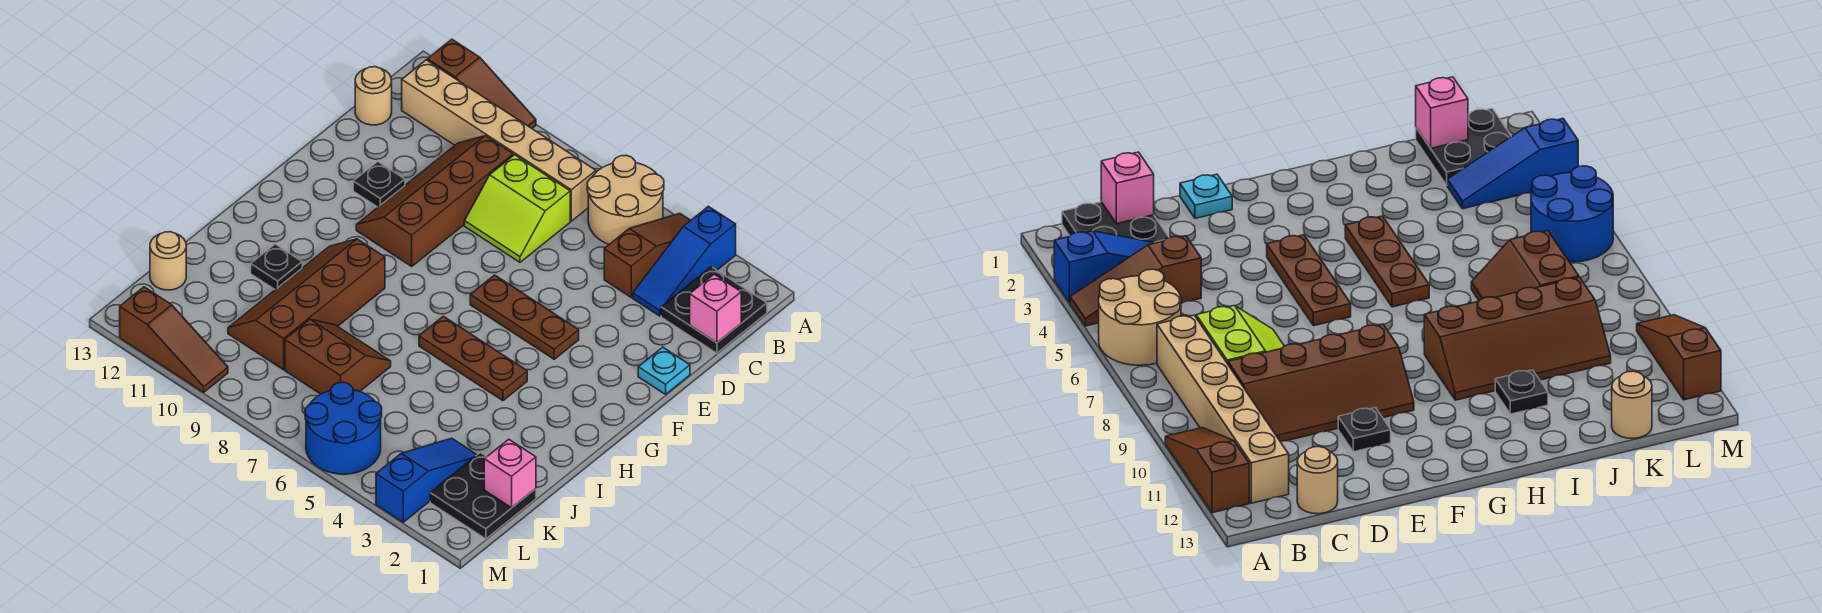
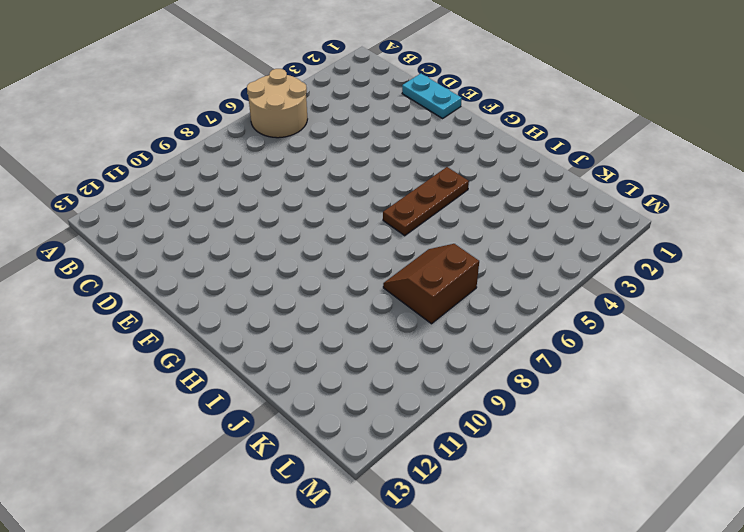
cyan 1x2 plate [402,74,462,118] -> cyan 1x1 plate [638,347,690,394]
none -> blue 1x3 slope [633,206,736,316]
none -> brown 1x3 slope [604,213,691,297]
none -> brown 1x3 slope [427,39,536,128]

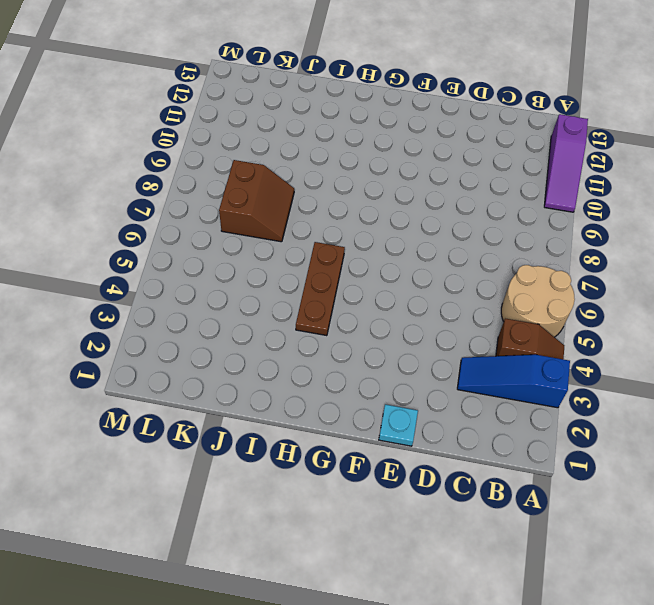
brown 1x2 slope [496,319,564,359] -> brown 1x3 slope [604,213,691,297]
purple 1x3 slope [544,114,588,212] -> brown 1x3 slope [427,39,536,128]
none -> black 2x2 plate [661,267,767,353]
none -> tan 1x6 brick [402,60,596,221]
none -> lime 2x2 slope [464,155,570,262]

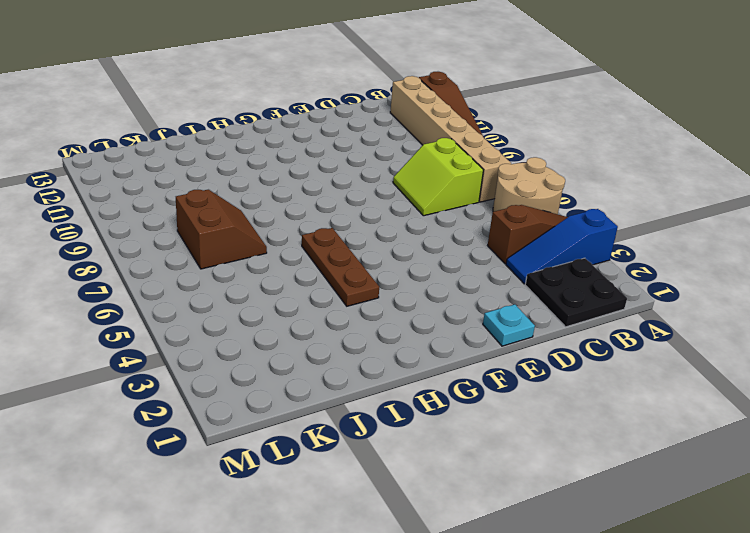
none -> brown 2x4 slope [356,136,513,266]
none -> tan 1x1 round brick [355,67,392,125]
none -> black 1x1 plate [353,162,405,207]

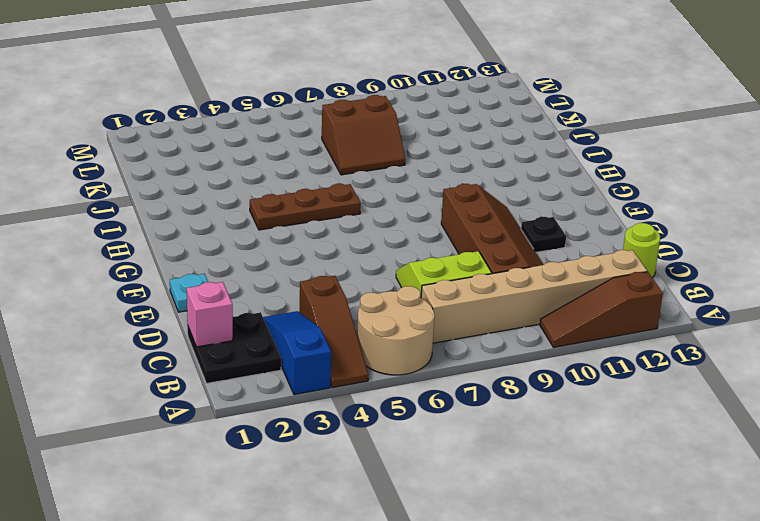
lime 1x1 round brick [623,223,660,278] -> tan 1x1 round brick [355,67,392,125]
none -> brown 1x3 plate [470,275,579,359]
none -> brown 2x4 slope [228,239,385,370]
none -> black 1x1 plate [251,244,302,290]

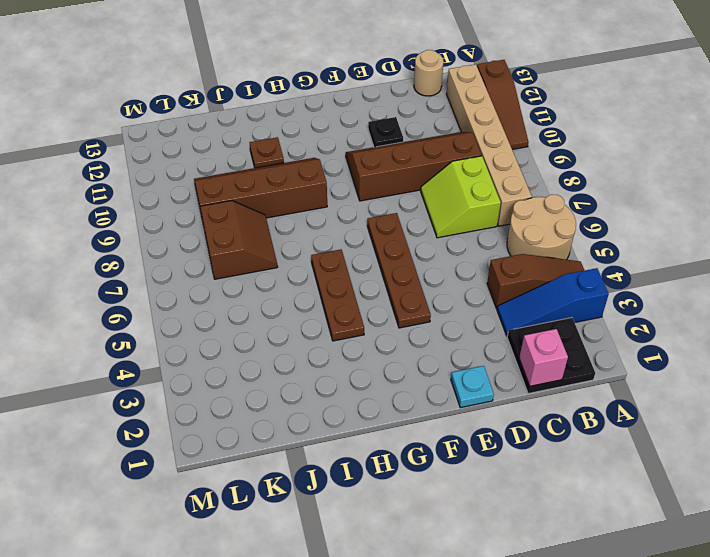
brown 1x4 plate [367,213,431,328] -> brown 1x3 plate [470,275,579,359]
brown 1x1 plate [249,137,284,168] -> black 1x1 plate [251,244,302,290]
none -> black 2x2 plate [430,452,536,539]
none -> blue 1x3 slope [376,438,477,522]
none -> tan 1x1 round brick [150,232,186,290]

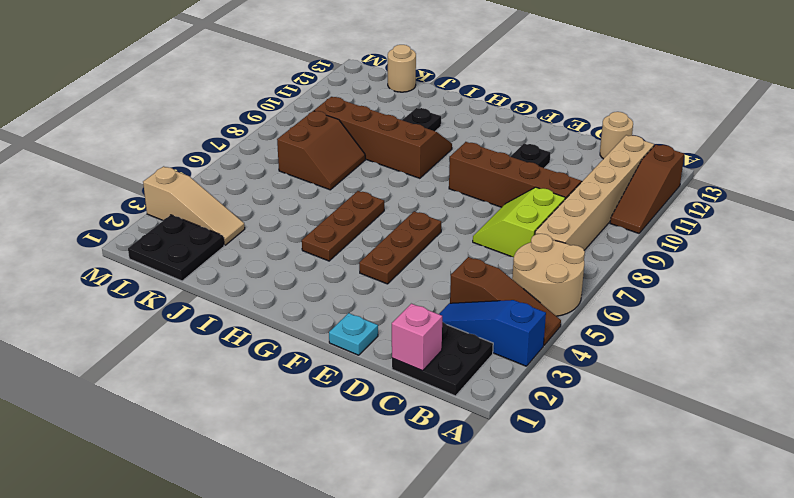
tan 1x3 slope [143,166,245,245] -> blue 1x3 slope [376,438,477,522]
none -> blue 2x2 round brick [305,382,382,474]
none -> brown 1x3 slope [120,287,228,392]
none -> pink 1x1 brick [484,439,536,508]

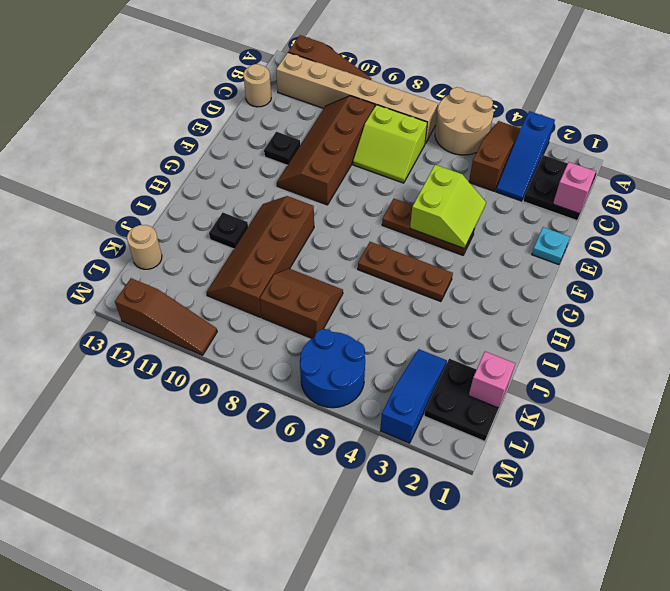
lime 2x2 slope [410,165,486,249] -> none

